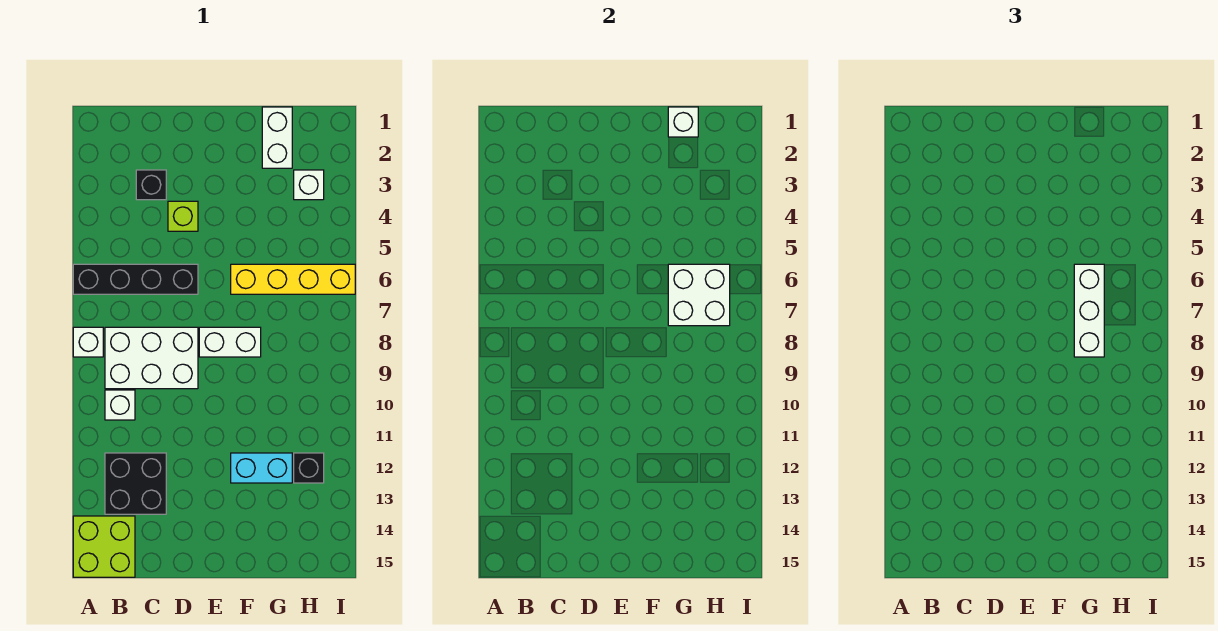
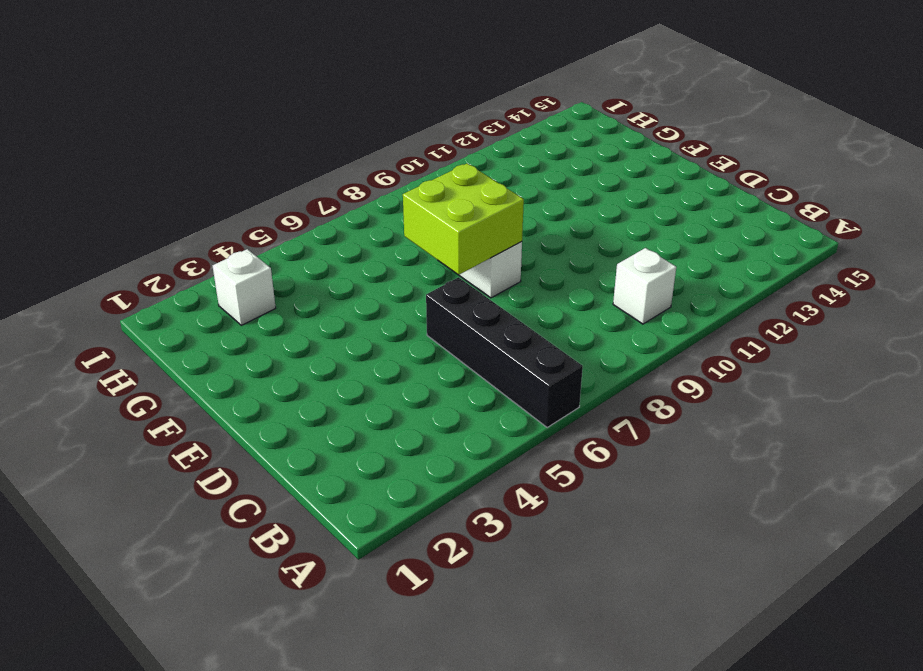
lime 2x2 brick [403,163,524,275] -> lime 2x2 brick moved to [73,516,135,577]
none -> white 1x1 brick [73,327,103,357]
none -> white 2x3 brick [105,327,198,389]
none -> black 2x2 brick [105,453,166,514]

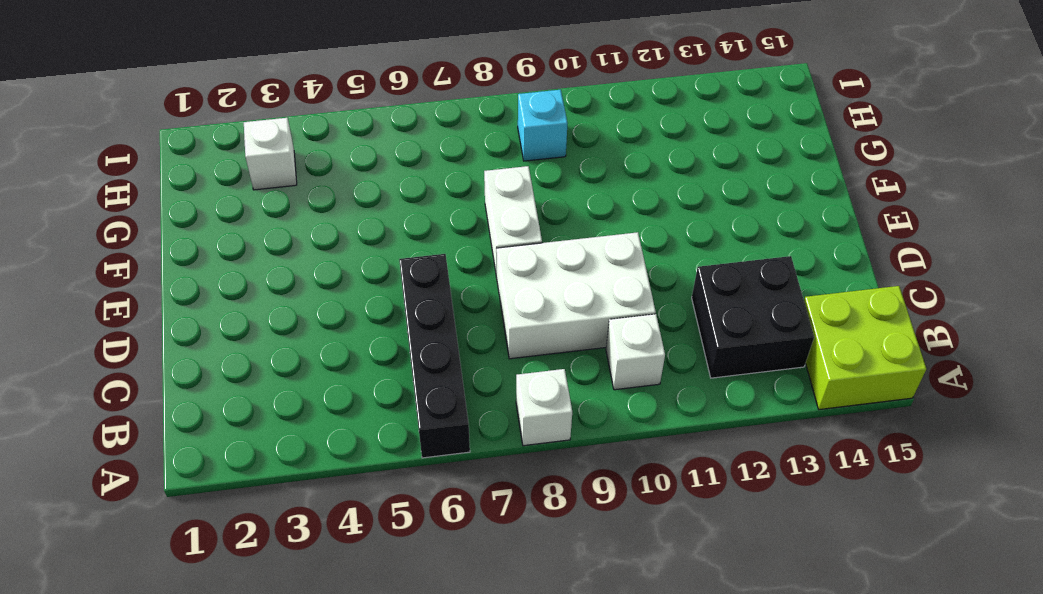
white 2x3 brick [496,232,656,359] -> white 2x3 brick turned to [105,327,198,389]
cyan 1x1 brick [518,90,568,161] -> none
none -> black 1x1 brick [136,170,166,200]
none -> lime 1x1 brick [168,201,198,231]
none -> yellow 1x4 brick [231,264,355,294]

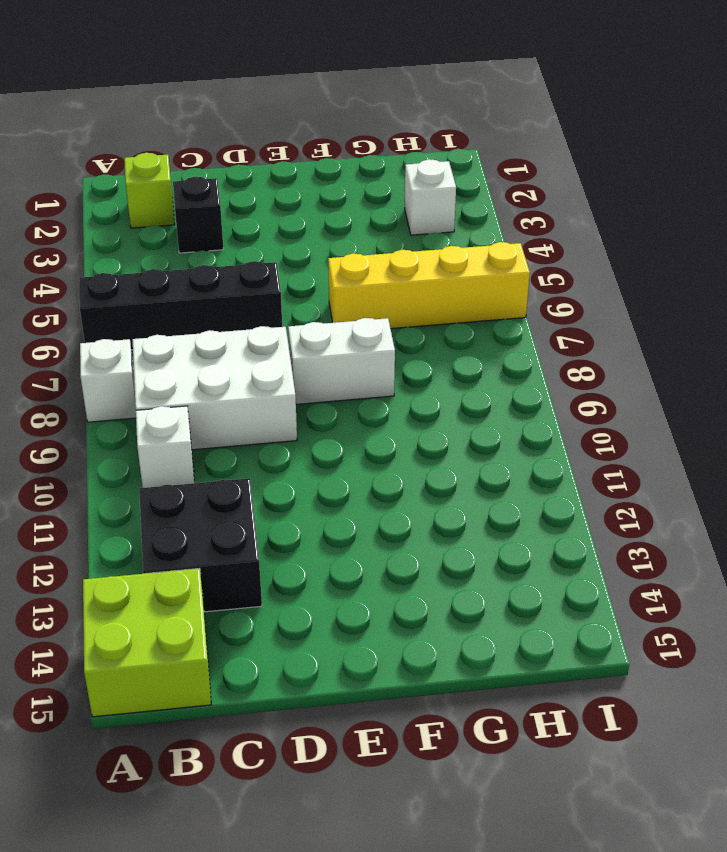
lime 1x1 brick [124,153,175,228] -> lime 1x1 brick moved to [168,201,198,231]
none -> cyan 1x2 brick [231,453,292,483]
none -> white 1x2 brick [262,107,292,168]
none -> black 1x1 brick [294,453,324,483]

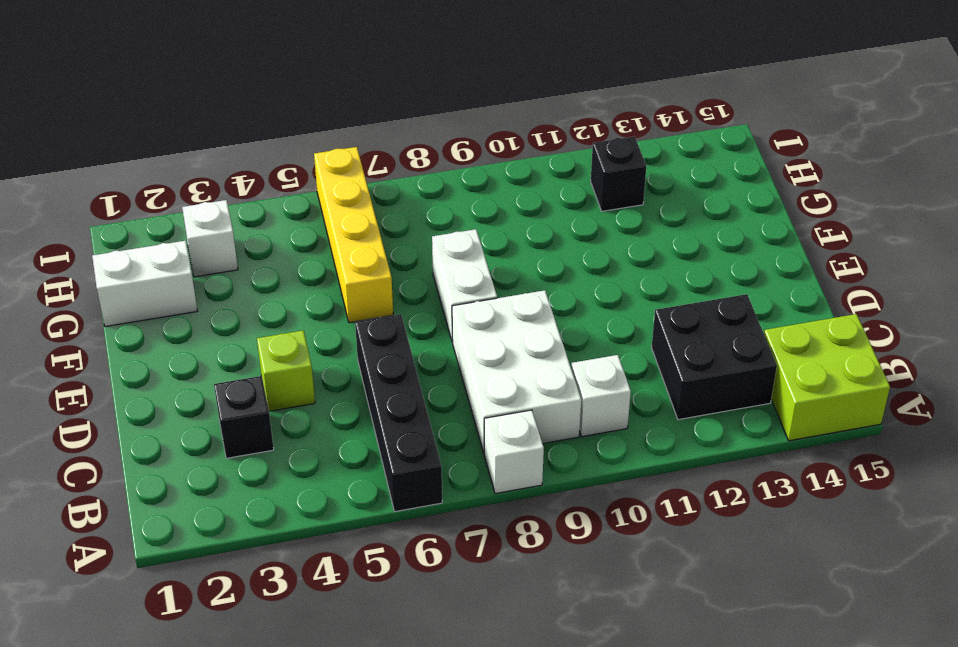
none -> cyan 1x2 brick [231,453,292,483]
none -> white 1x1 brick [668,107,698,137]
none -> white 2x2 brick [668,264,730,326]

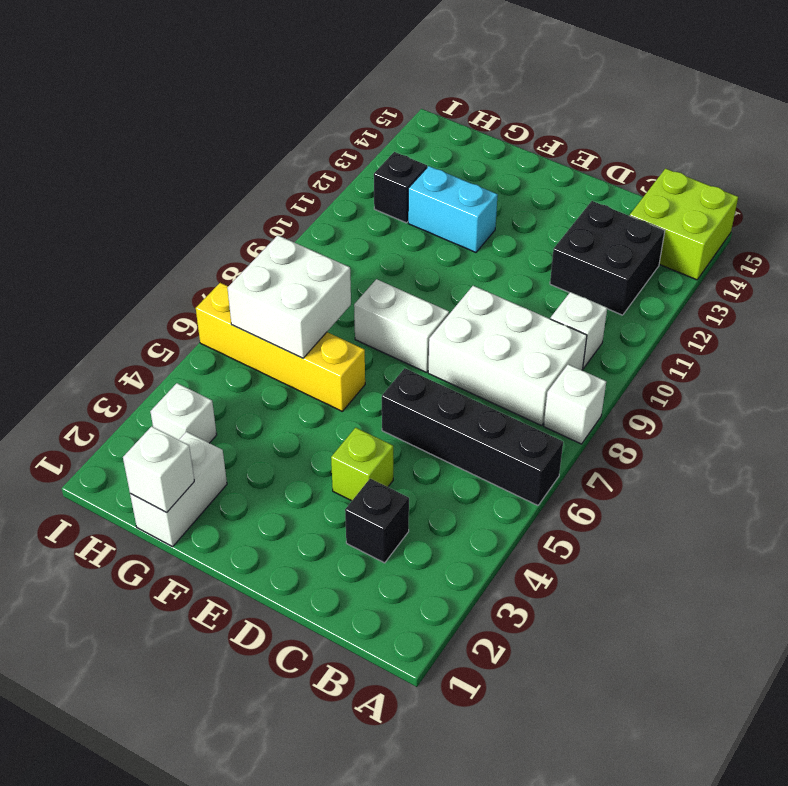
none -> white 1x3 brick [1074,264,1104,357]

